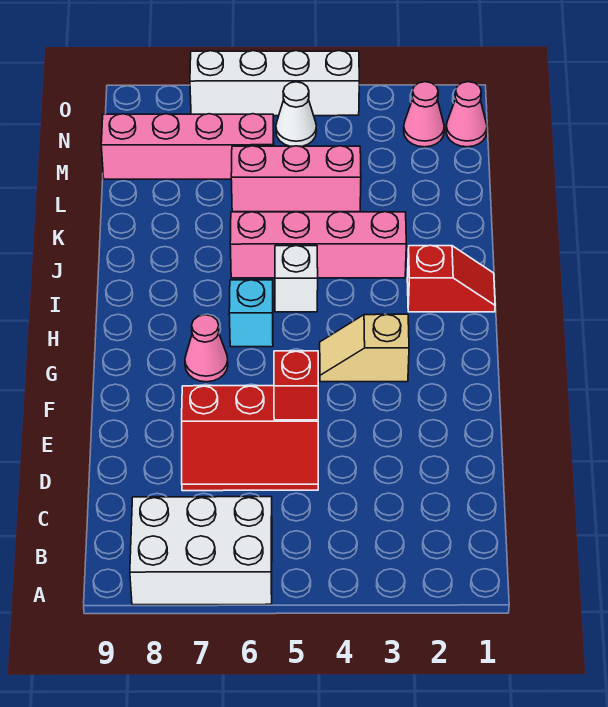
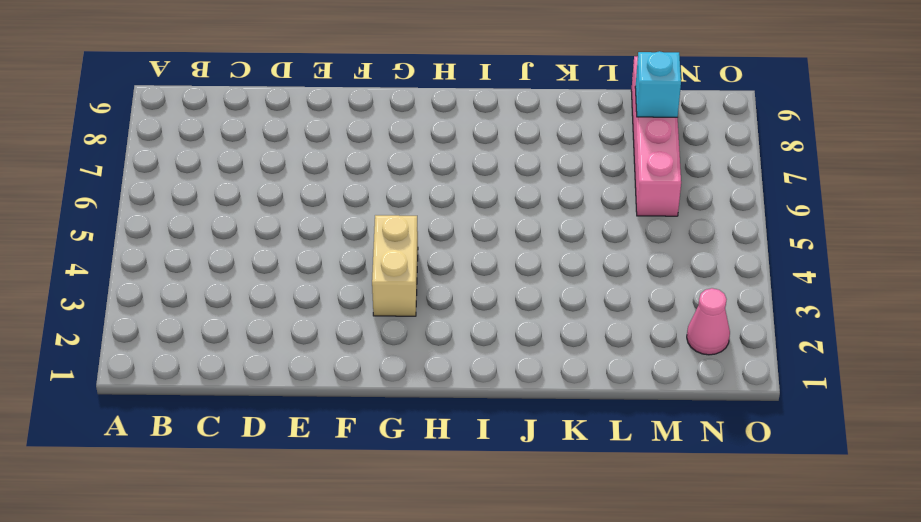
tan 1x2 brick [372,215,418,316] -> tan 1x2 slope [320,314,409,382]
cyan 1x1 brick [635,51,681,117] -> cyan 1x1 brick moved to [229,280,273,347]
none -> white 2x3 brick [130,497,272,605]
none -> red 2x3 slope [182,386,318,491]
none -> pink 1x1 cone [185,315,228,382]

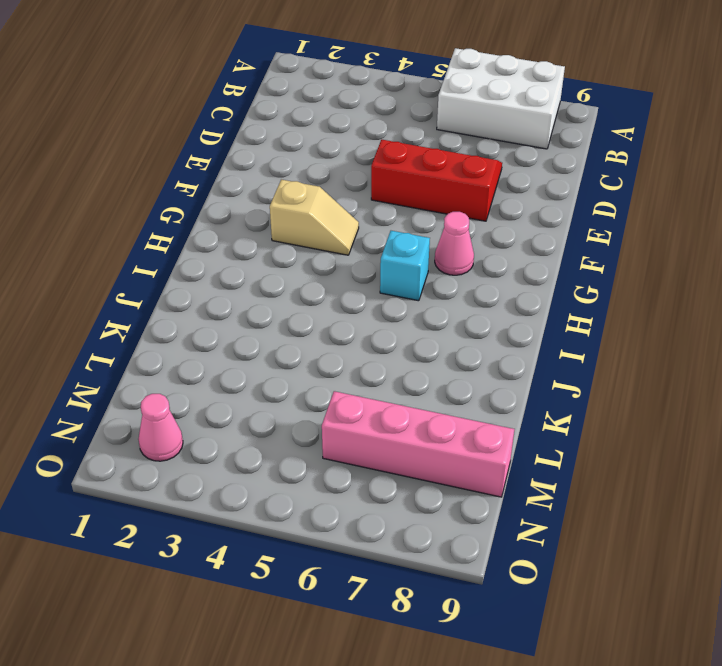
none -> red 1x2 slope [407,245,495,312]
none -> white 1x1 brick [275,246,318,312]
none -> pink 1x4 brick [230,212,406,278]

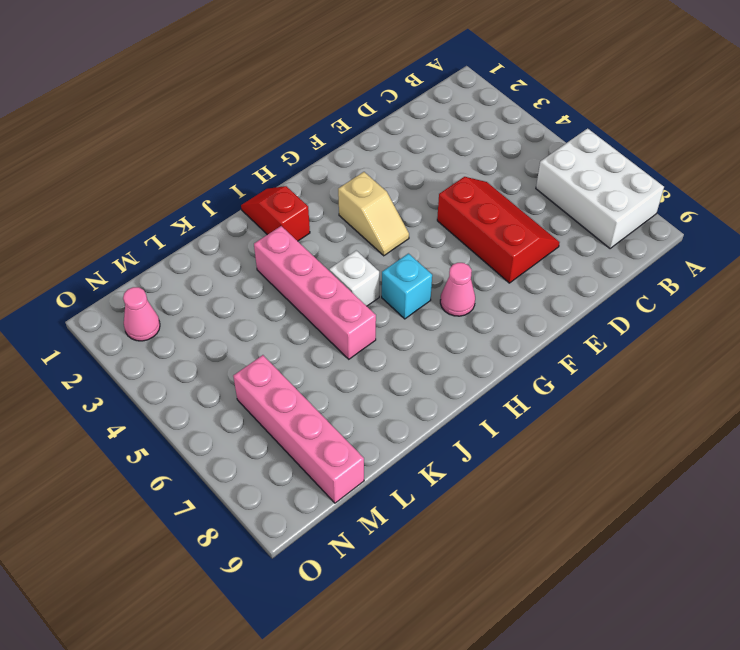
none -> pink 1x3 brick [231,146,361,212]
none -> pink 1x1 cone [446,82,487,147]
none -> white 1x1 cone [276,82,316,146]

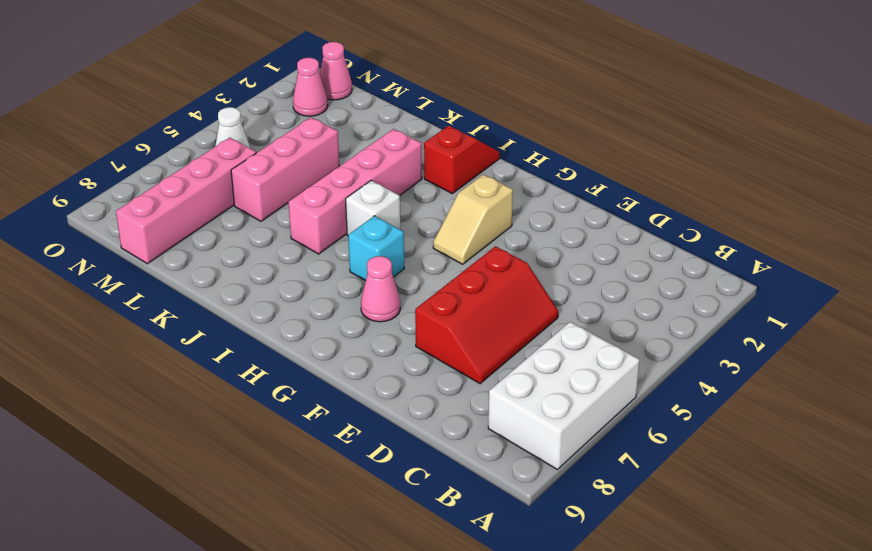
none -> white 1x4 brick [190,51,359,116]
none -> red 1x1 brick [274,351,318,420]

